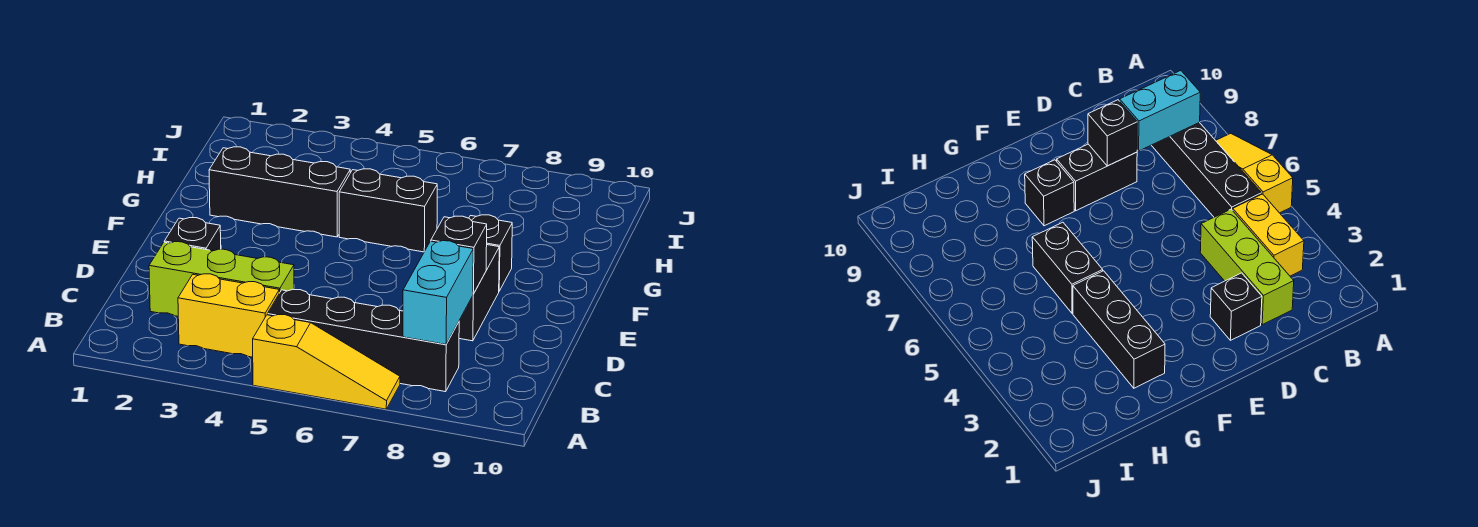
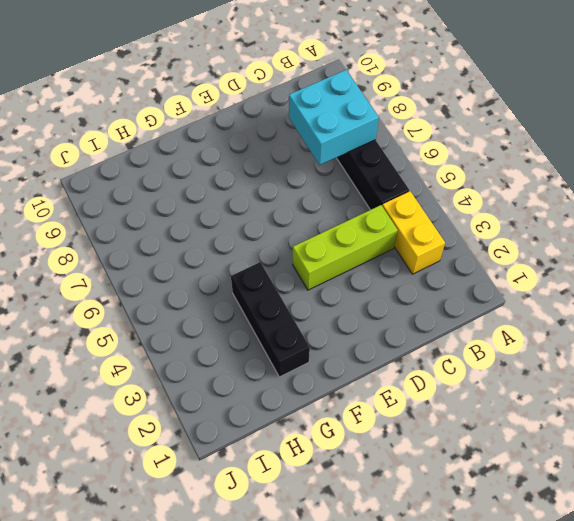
cyan 2x2 brick [289,70,379,165] -> cyan 1x2 brick [403,241,473,344]
lime 1x3 brick [293,205,398,290] -> lime 1x3 brick turned to [149,242,294,316]
none -> yellow 1x3 slope [253,315,400,409]
none -> black 1x1 brick [164,218,221,251]

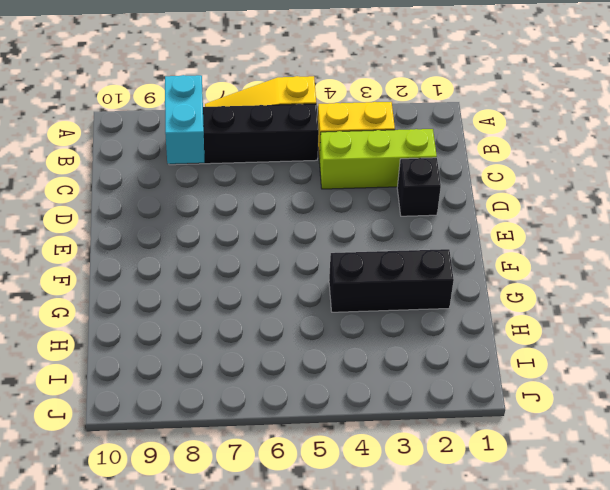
none -> black 1x2 brick [459,245,499,341]
none -> black 1x1 brick [469,215,512,291]

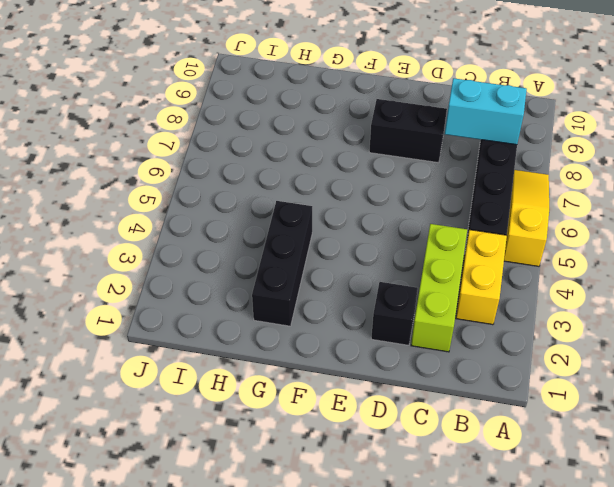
none -> black 1x1 brick [469,215,512,291]
none -> black 1x2 brick [339,169,437,252]

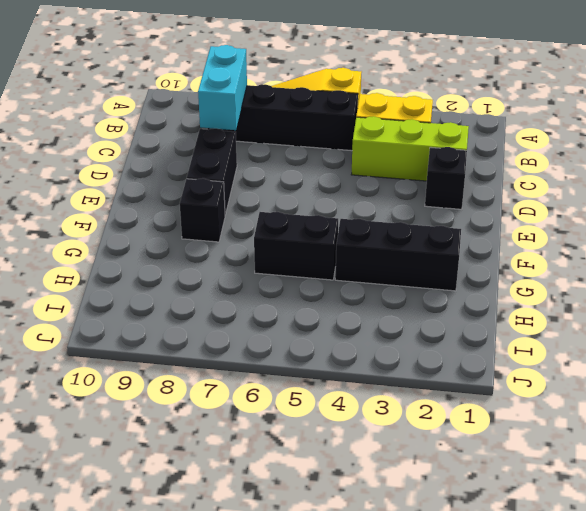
none -> black 1x1 brick [431,216,487,294]

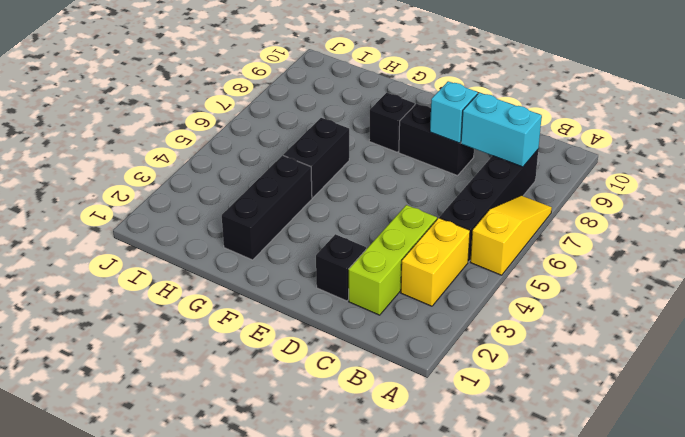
cyan 1x1 brick [430,81,478,143] -> black 1x1 brick [431,216,487,294]

